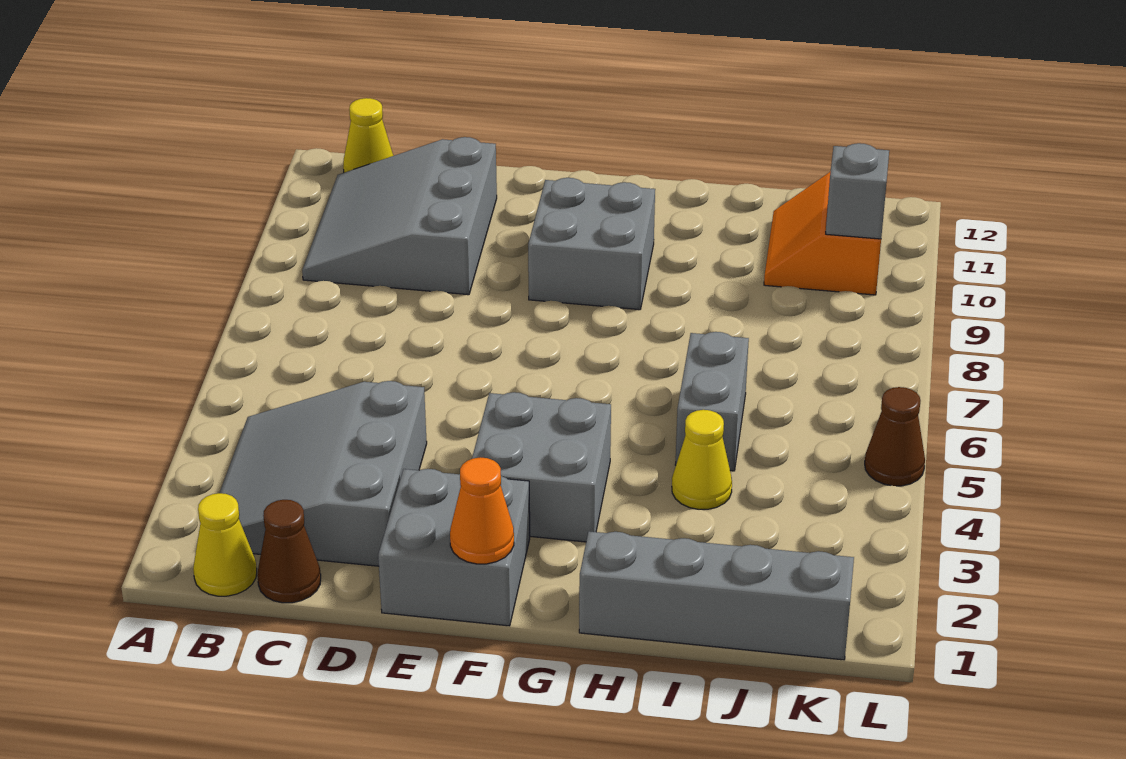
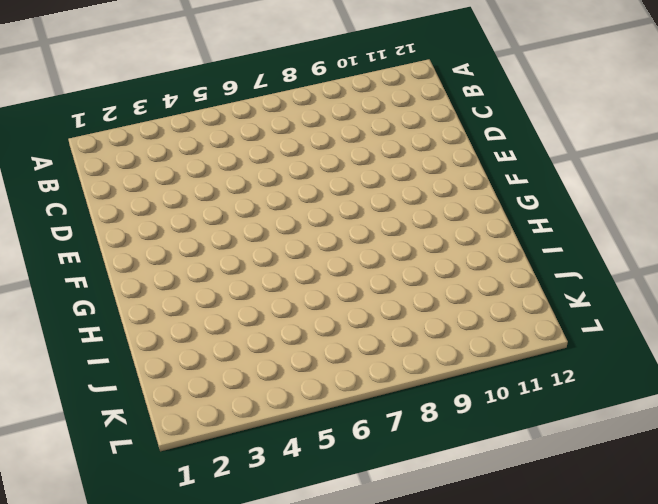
none -> yellow 1x1 cone [193,493,257,596]
none -> grey 3x3 slope [220,381,427,566]
none -> grey 3x3 slope [302,137,497,295]

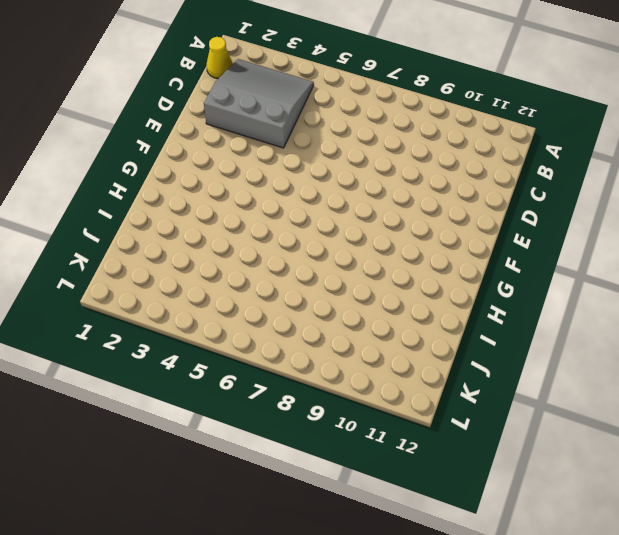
none -> grey 3x3 slope [302,137,497,295]
none -> yellow 1x1 cone [343,98,393,173]
none -> brown 1x1 cone [257,500,321,603]

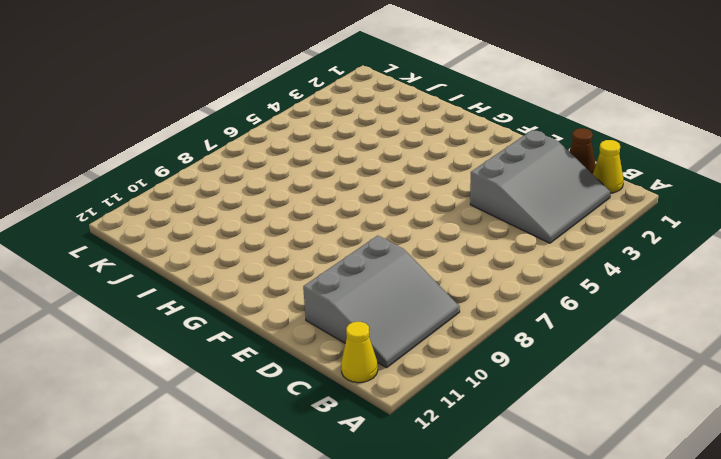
none -> grey 2x2 brick [378,469,530,626]
none -> grey 2x2 brick [472,392,611,542]
none -> grey 2x2 brick [528,178,655,310]

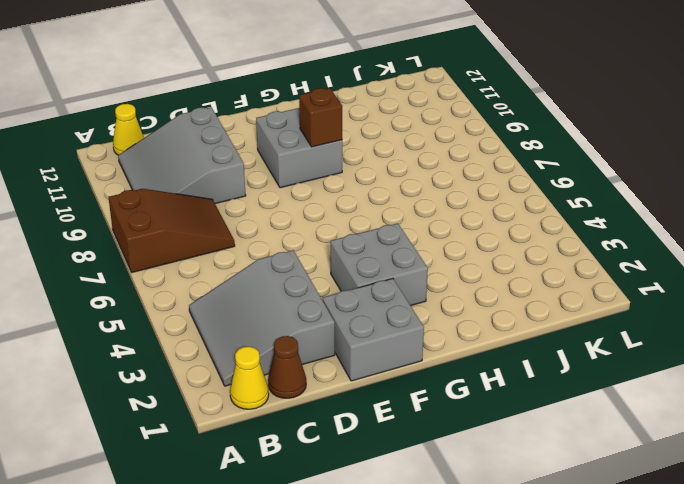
brown 2x3 slope [108,189,235,272] -> none
brown 1x1 brick [299,88,342,147] -> none
none -> grey 1x4 brick [579,531,854,660]
none -> yellow 1x1 cone [672,410,732,510]
none -> grey 1x2 brick [675,332,749,471]

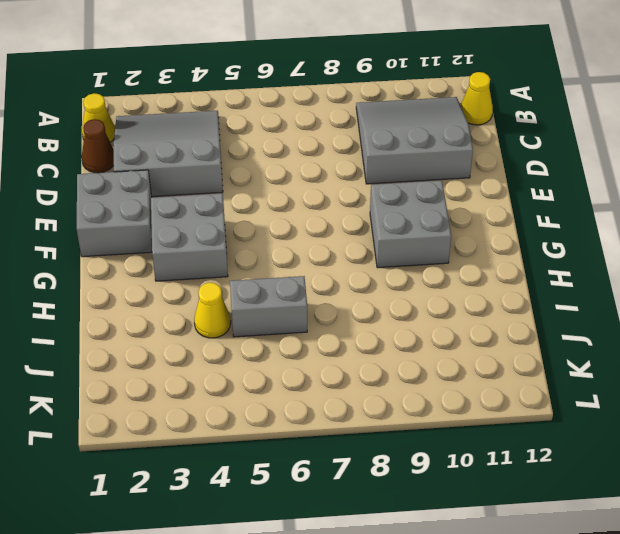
none -> grey 1x4 brick [579,531,854,660]
none -> orange 2x2 slope [764,172,881,295]
none -> brown 1x1 cone [865,387,925,486]

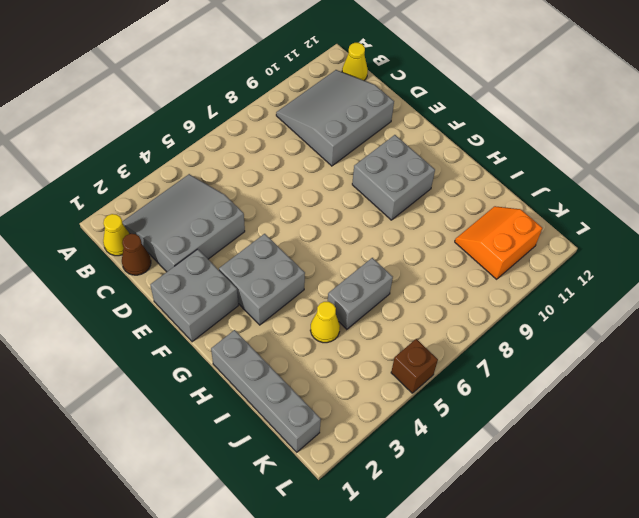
brown 1x1 brick [391,339,438,393] -> brown 1x1 cone [865,387,925,486]
none -> orange 1x1 cone [450,457,514,564]
none -> grey 1x1 brick [826,143,889,239]

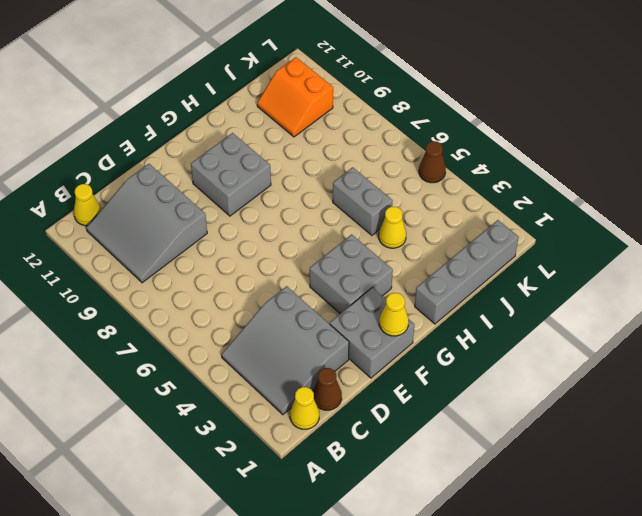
yellow 1x1 cone [379,293,409,336] -> orange 1x1 cone [450,457,514,564]
none -> grey 1x1 brick [826,143,889,239]

